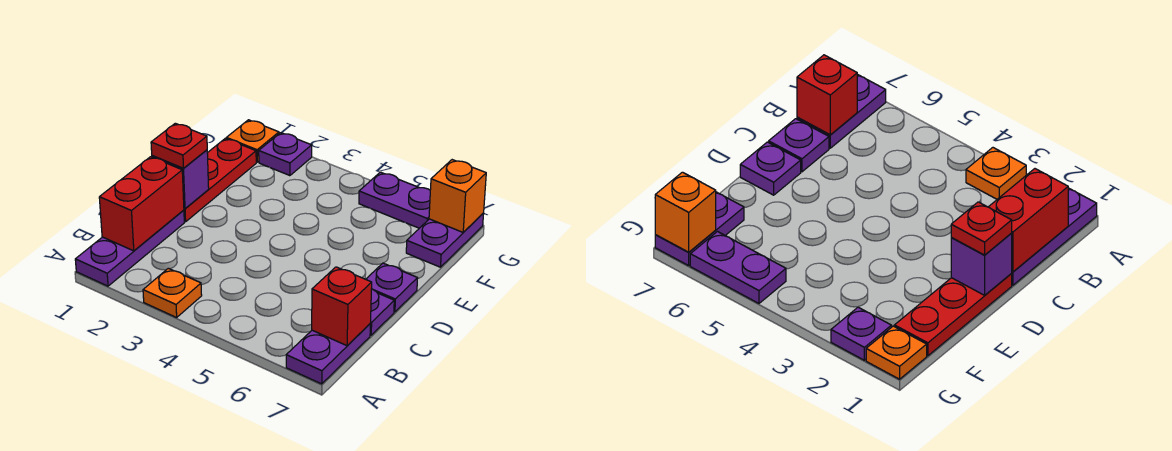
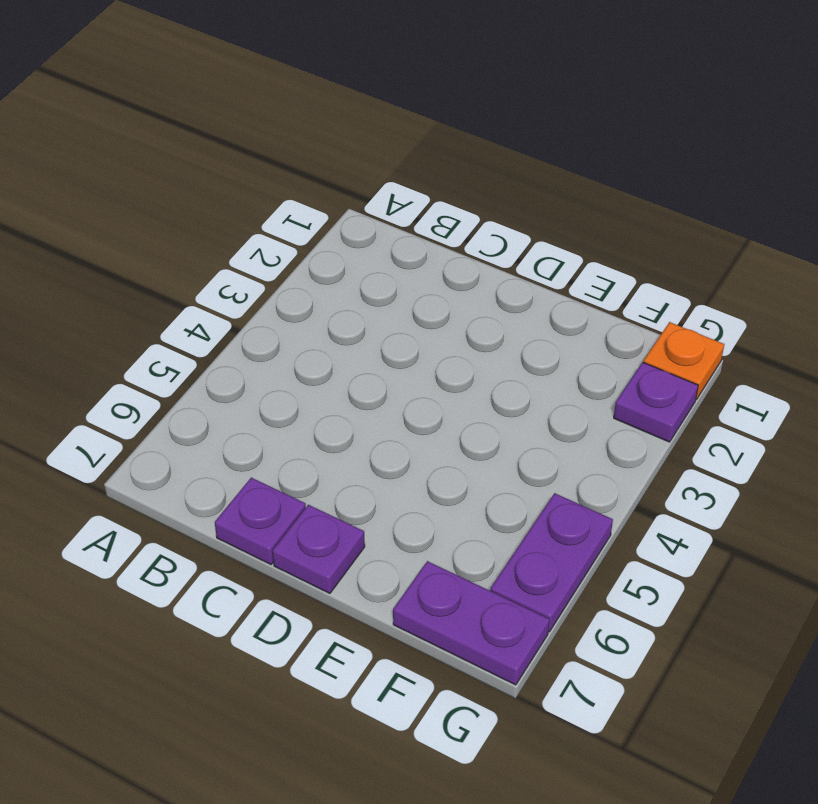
none -> purple 1x3 plate [75,210,184,286]
none -> orange 1x1 plate [143,268,202,317]
none -> purple 1x2 plate [286,324,370,384]

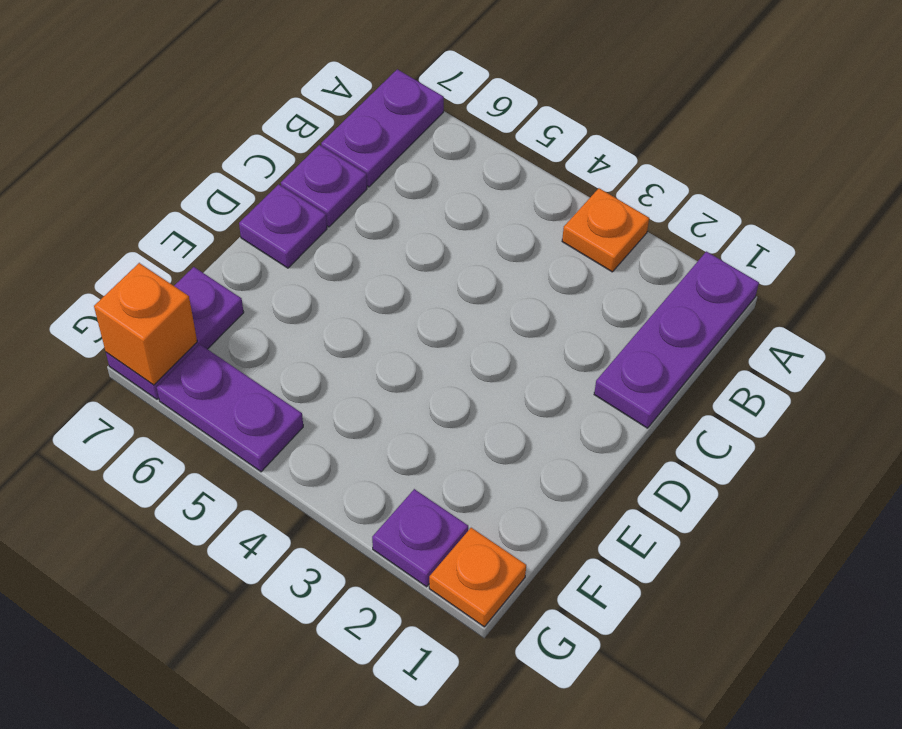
none -> red 1x3 plate [184,138,256,222]
none -> red 1x2 brick [99,157,184,251]
none -> red 1x1 brick [312,267,372,346]

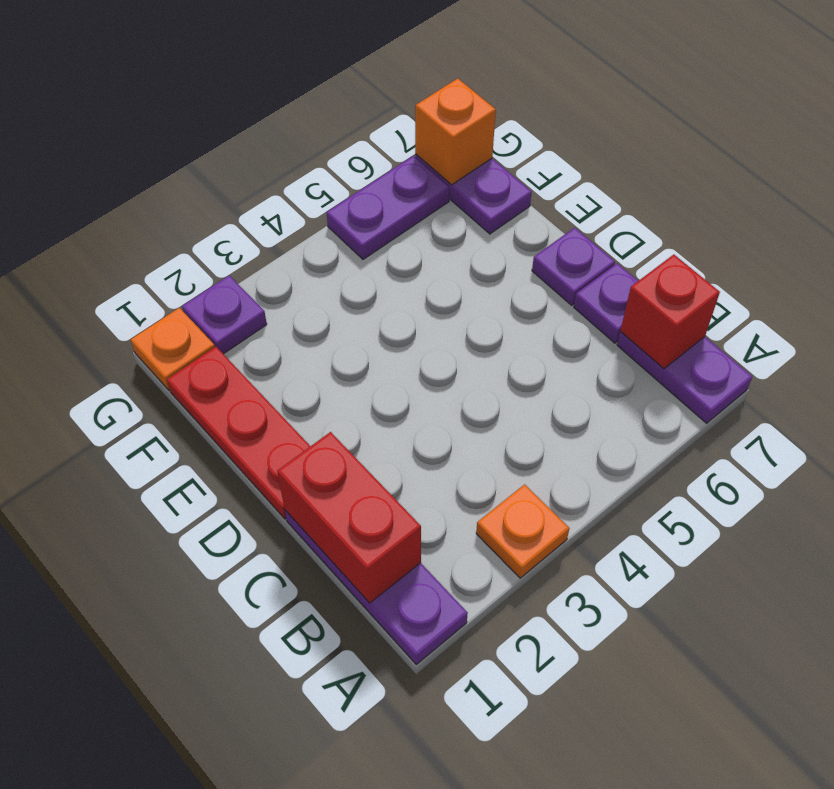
none -> purple 1x1 brick [152,150,209,209]
none -> red 1x1 plate [151,123,207,168]

